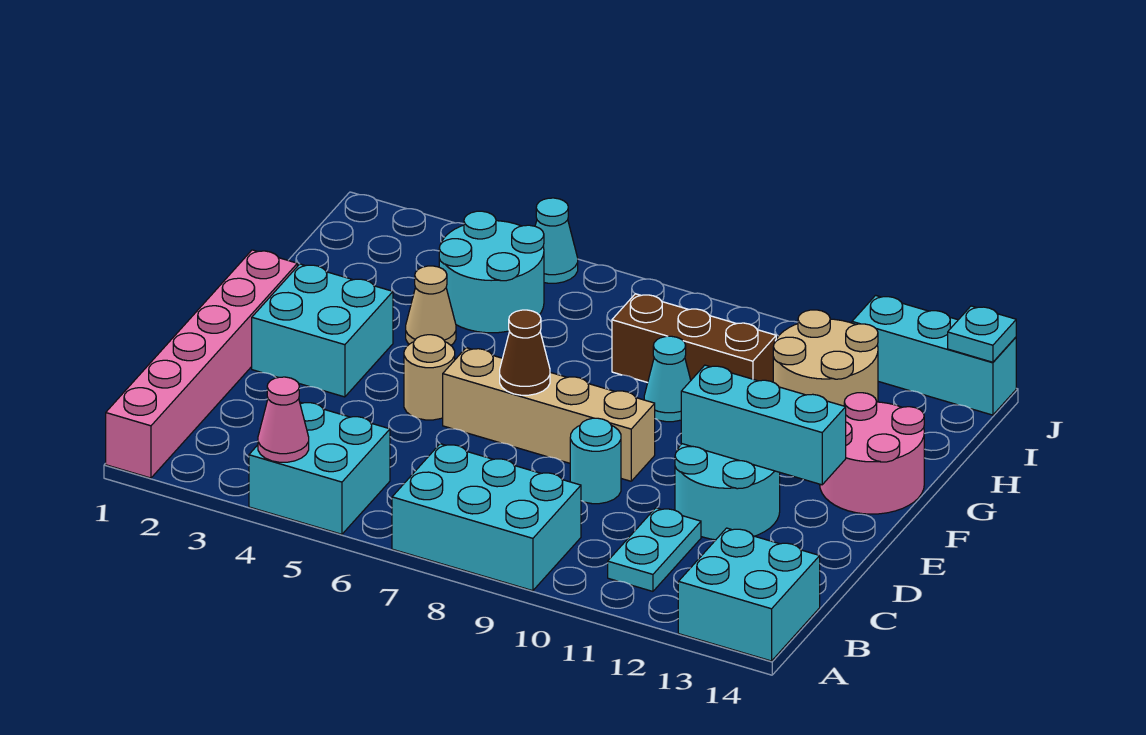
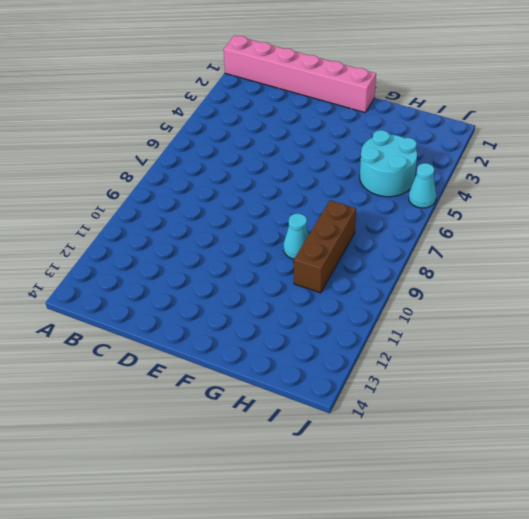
none -> cyan 2x2 brick [249,402,390,534]
none -> cyan 2x3 brick [392,444,581,591]
none -> cyan 2x2 brick [678,528,820,661]

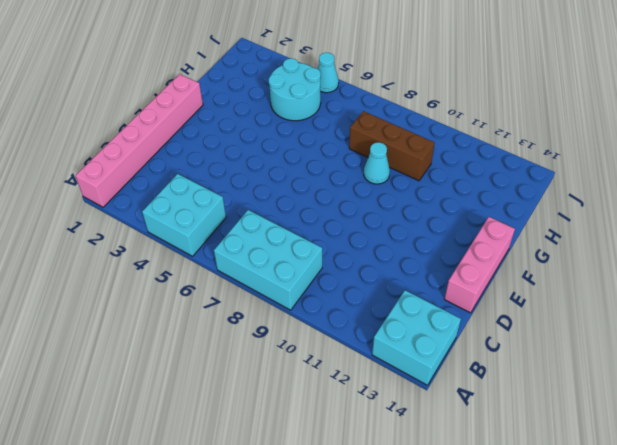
pink 1x3 brick [444,217,515,313] -> pink 2x2 round brick [820,393,924,514]
none -> cyan 1x2 plate [608,508,701,591]
none -> cyan 1x1 round brick [570,418,621,504]
none -> cyan 2x2 round brick [675,444,780,540]

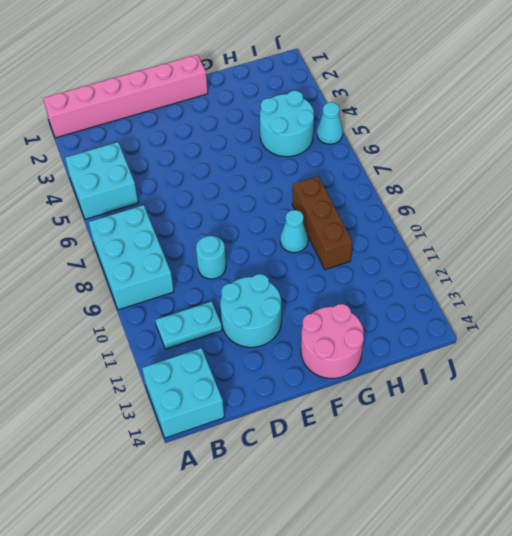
none -> cyan 2x2 brick [252,264,393,397]
none -> tan 1x1 round brick [404,335,455,420]
none -> tan 1x4 brick [443,348,655,481]

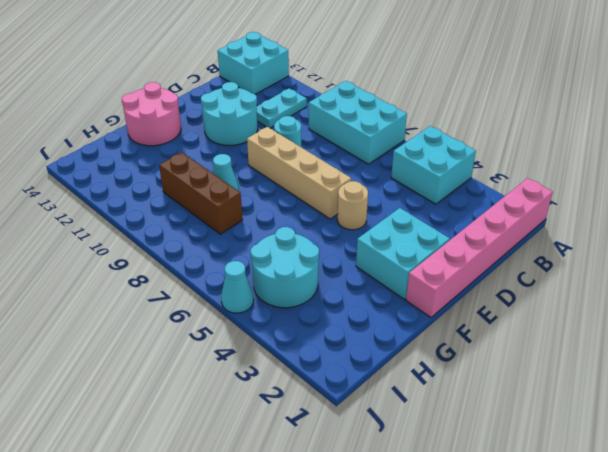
none -> tan 1x1 cone [406,266,456,345]
none -> tan 2x2 round brick [773,310,878,406]
none -> cyan 1x3 brick [852,295,1016,415]

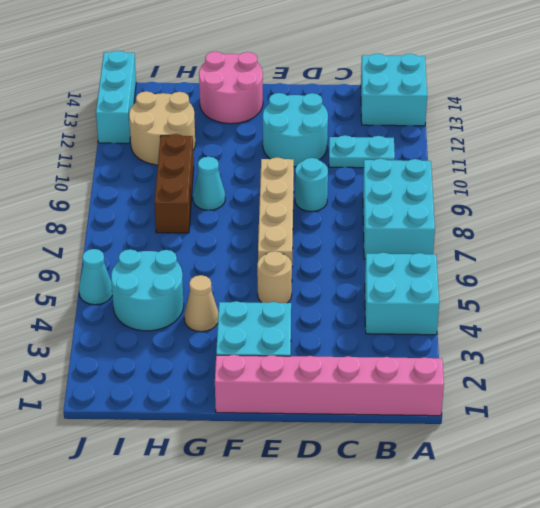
none -> pink 1x1 cone [258,377,309,462]
none -> brown 1x1 cone [500,310,550,395]
none -> cyan 1x3 brick [681,365,846,485]

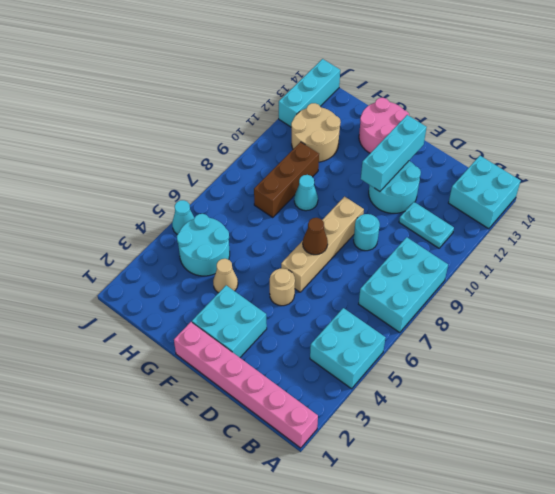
none -> pink 1x1 cone [258,377,309,462]
none -> cyan 1x1 plate [948,306,1016,362]

